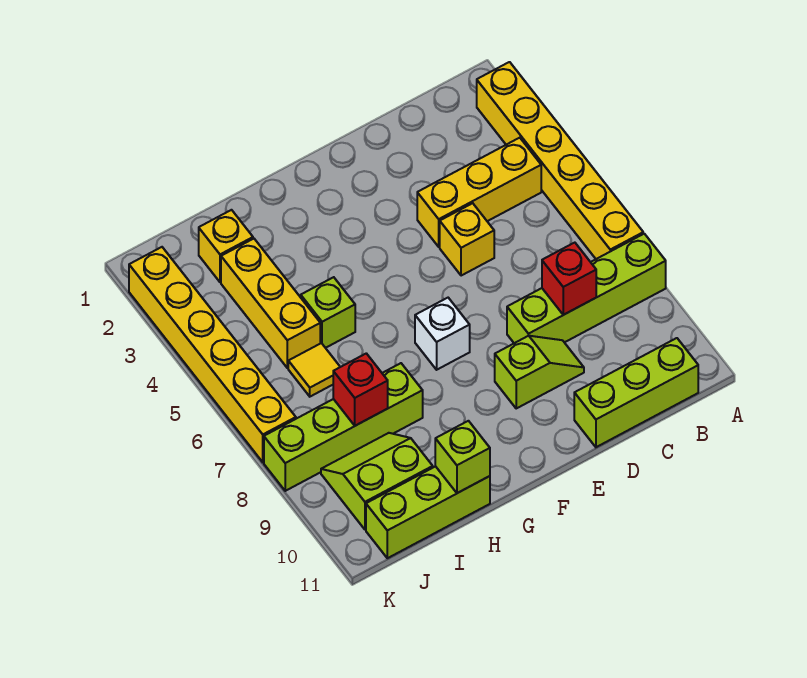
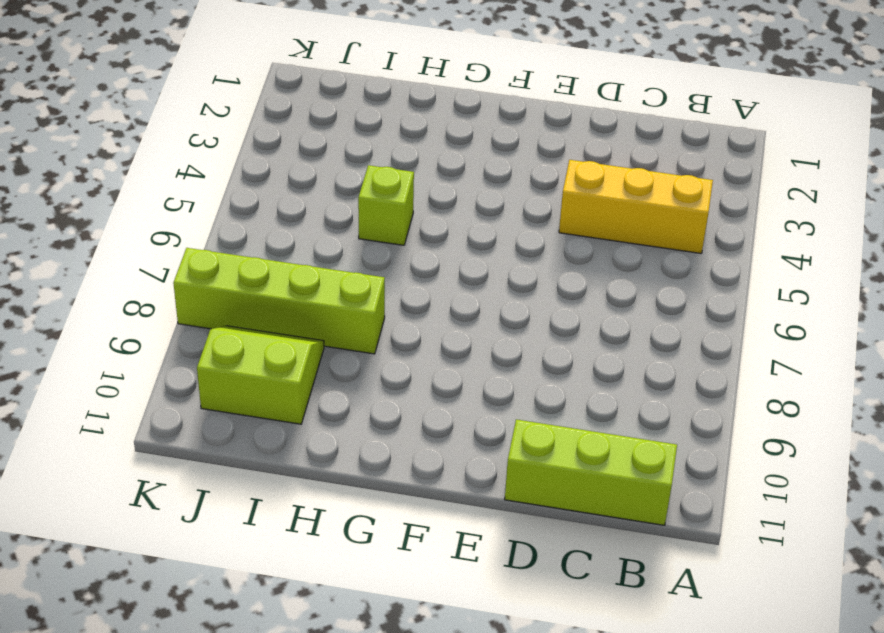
none -> yellow 1x6 brick [477,62,643,259]
none -> lime 1x4 brick [507,234,666,343]
none -> yellow 1x1 brick [440,203,494,276]

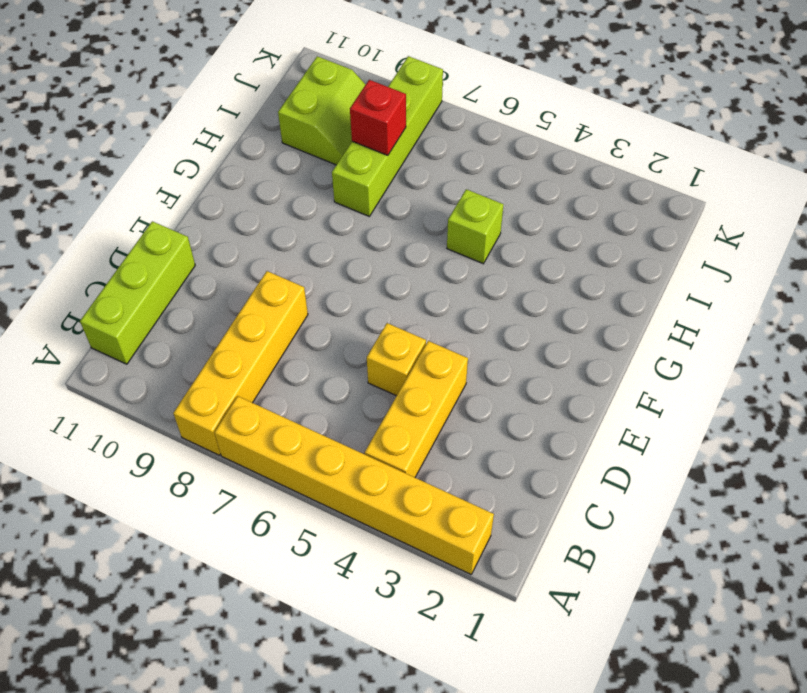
yellow 1x4 brick [173,271,308,455] -> lime 1x4 brick [507,234,666,343]
none -> lime 1x2 slope [495,336,584,408]
none -> white 1x1 brick [415,298,470,370]
none -> lime 1x3 brick [366,466,490,558]

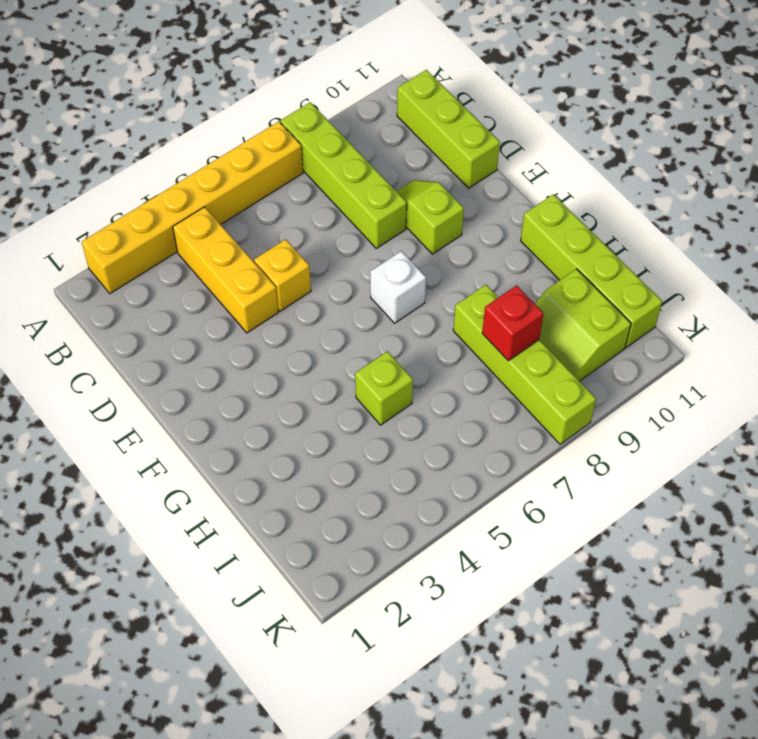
lime 1x4 brick [521,194,662,347] -> lime 1x3 brick [366,466,490,558]
none -> yellow 1x1 brick [199,210,253,282]
none -> yellow 1x3 brick [221,239,320,368]
none -> yellow 1x1 tile [288,343,340,397]

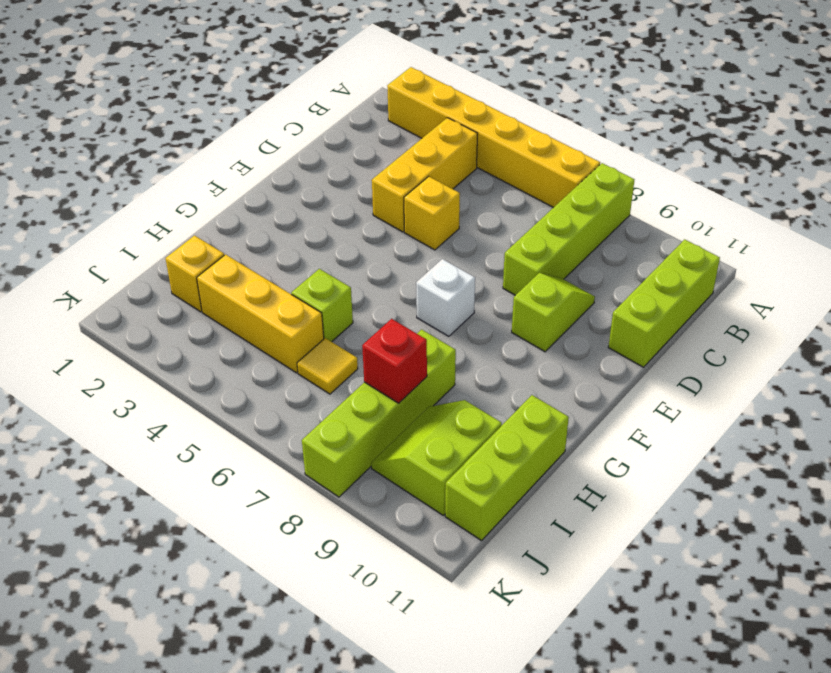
none -> yellow 1x6 brick [129,247,296,462]
none -> red 1x1 brick [542,243,596,315]
none -> lime 1x1 brick [435,421,490,493]

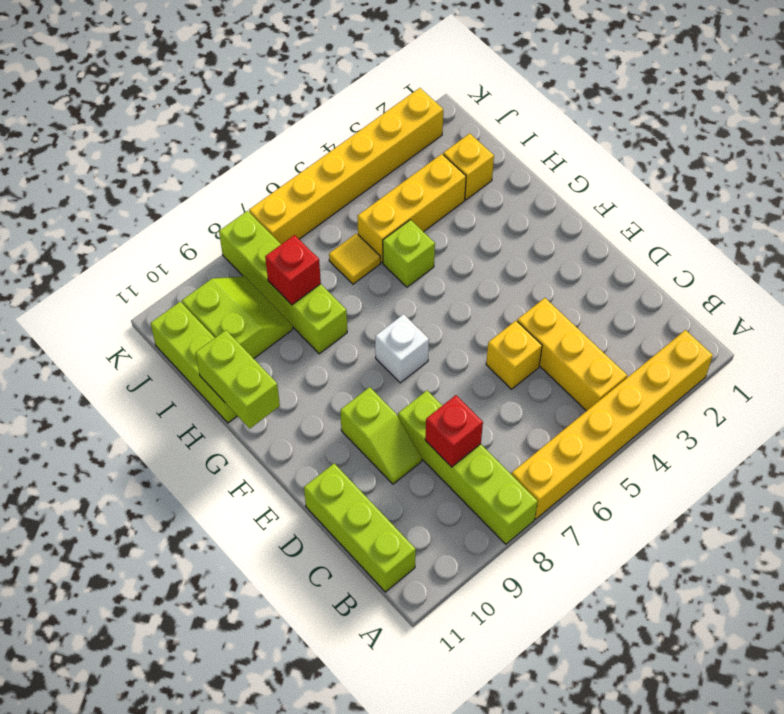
lime 1x2 brick [195,330,280,429] -> lime 1x1 brick [435,421,490,493]

